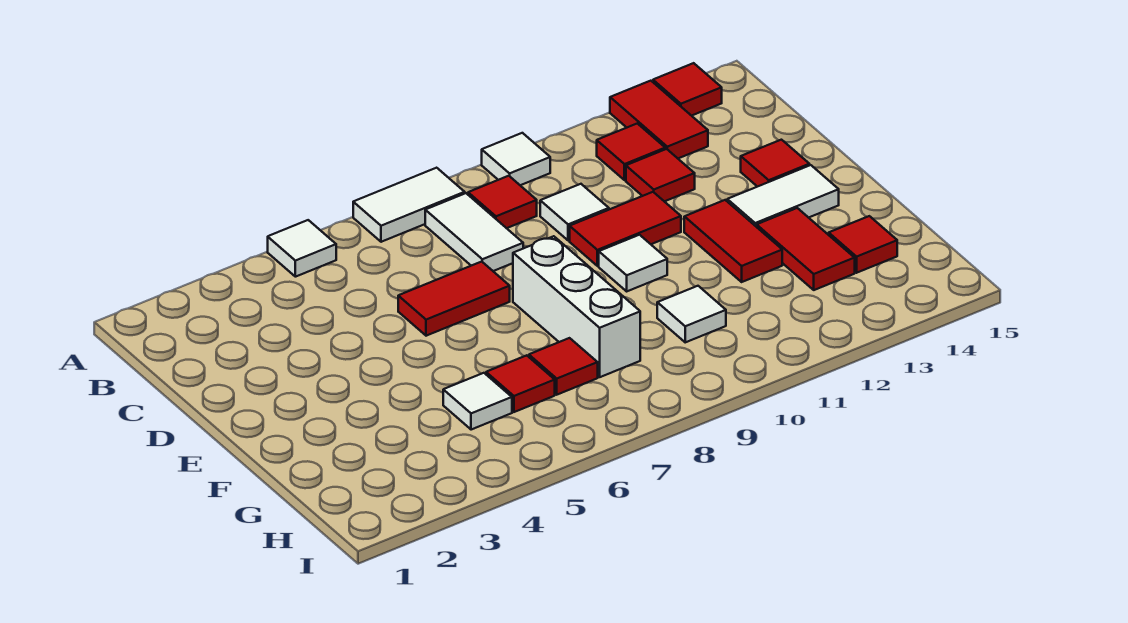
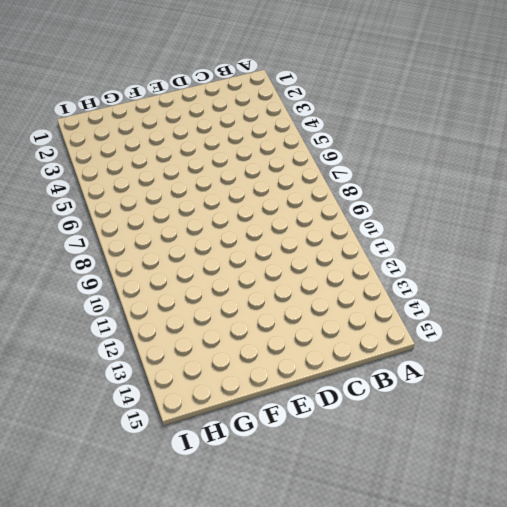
none -> white 1x1 tile [268,220,336,277]
none -> white 1x2 tile [353,168,465,242]
none -> white 1x1 tile [482,133,550,185]

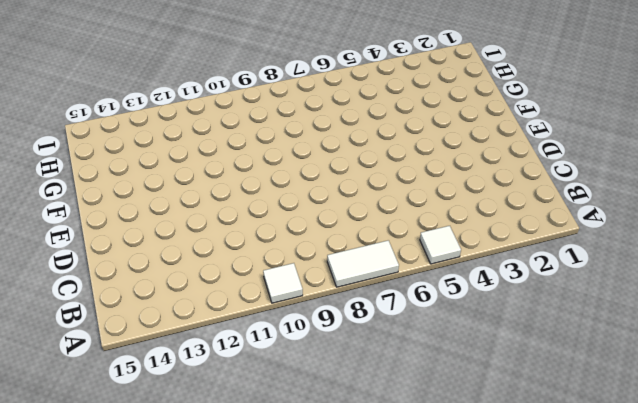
none -> red 1x2 tile [610,81,708,158]
none -> red 1x1 tile [653,63,722,116]
none -> white 1x2 tile [425,193,523,271]

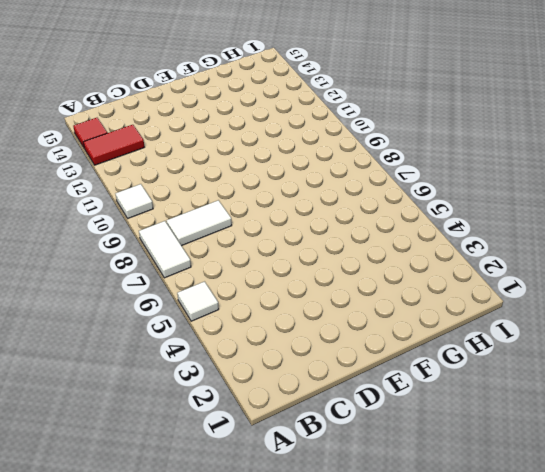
none -> red 1x1 tile [468,176,537,228]
none -> red 1x1 tile [597,123,665,180]
none -> white 1x1 tile [540,184,609,241]

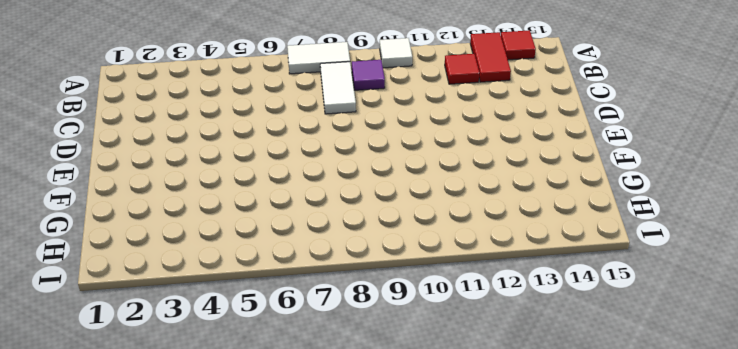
purple 1x1 tile [352,60,385,90] -> red 1x1 tile [468,176,537,228]
none -> white 1x1 tile [268,220,336,277]
none -> white 1x1 tile [540,184,609,241]
none -> red 1x1 tile [626,149,695,202]

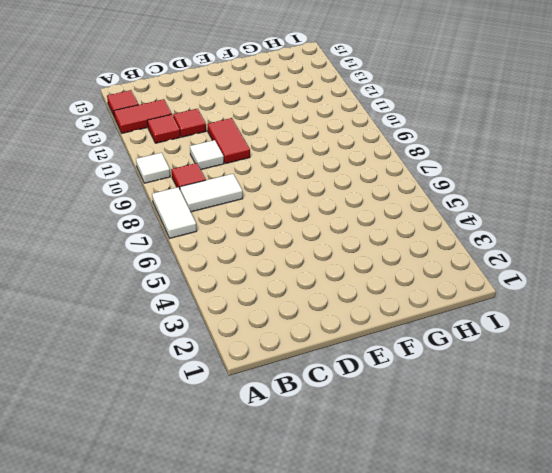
none -> white 1x1 tile [268,220,336,277]
none -> red 1x2 tile [398,262,510,336]
none -> red 1x1 tile [741,140,809,187]

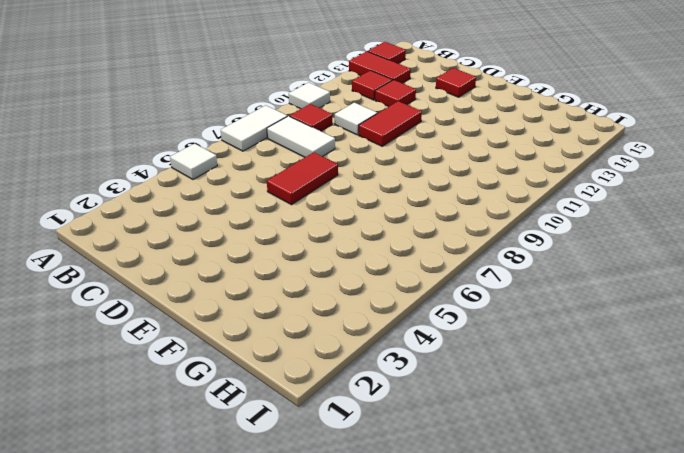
none -> white 1x3 brick [513,236,640,377]
none -> white 1x1 tile [599,235,667,291]
none -> red 1x2 tile [684,200,782,282]

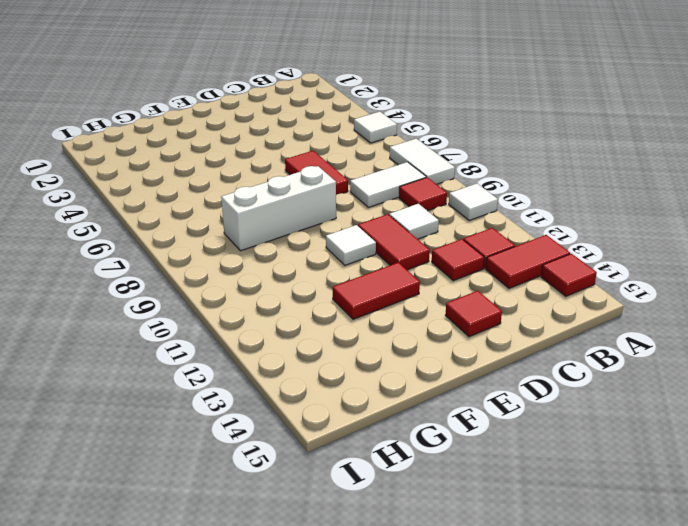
none -> white 1x2 tile [727,165,839,227]
none -> red 1x2 tile [757,208,855,290]
none -> white 1x1 tile [443,373,512,430]

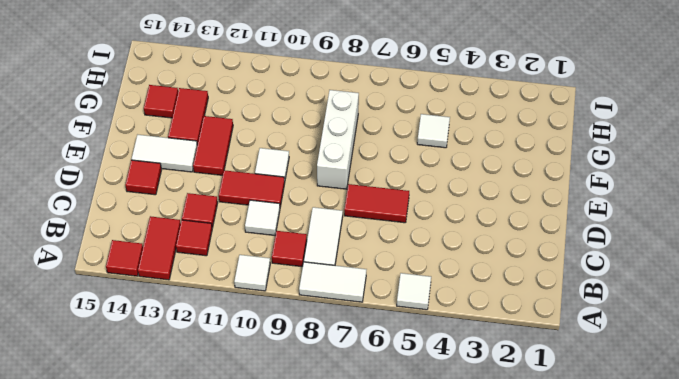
none -> red 1x1 tile [486,355,555,412]
none -> red 1x1 tile [529,338,598,395]
none -> white 1x1 tile [657,286,726,342]

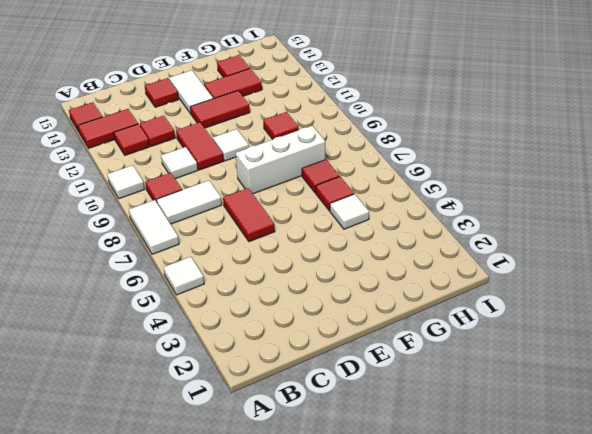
red 1x1 tile [263,112,299,139] -> white 1x1 tile [657,286,726,342]

